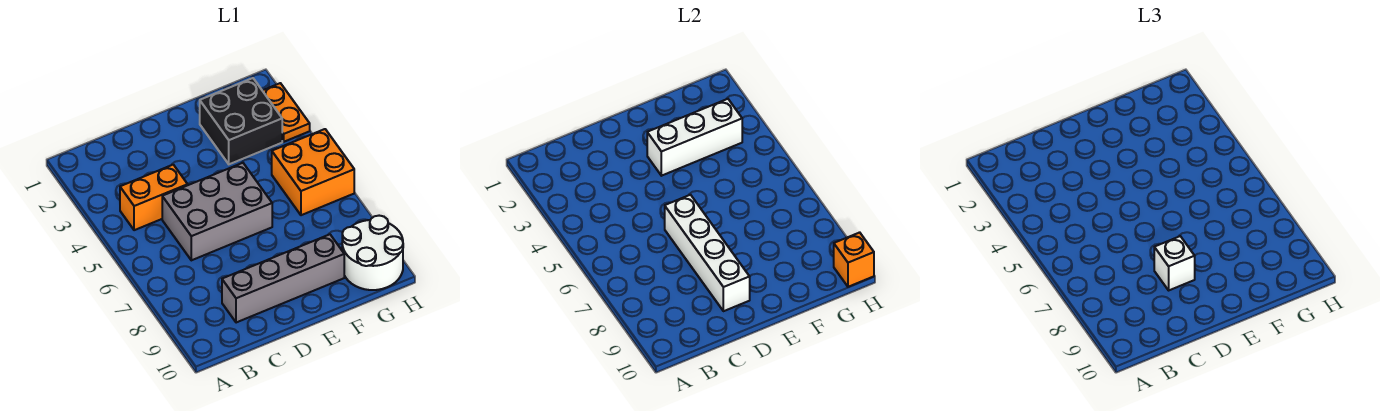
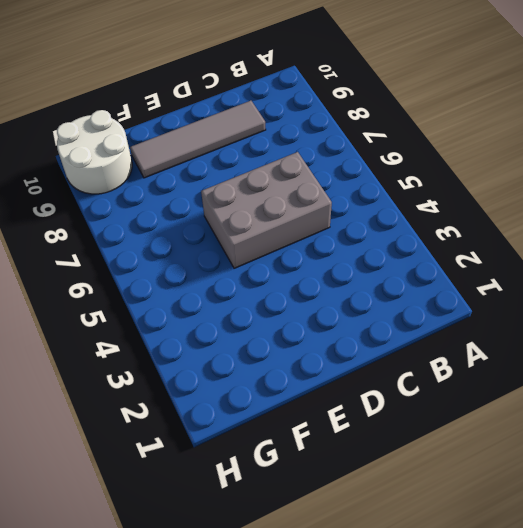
grey 1x4 tile [130,101,266,178] -> grey 1x4 brick [222,234,344,323]
none -> orange 1x2 brick [120,165,188,230]
none -> black 2x2 brick [200,78,282,164]

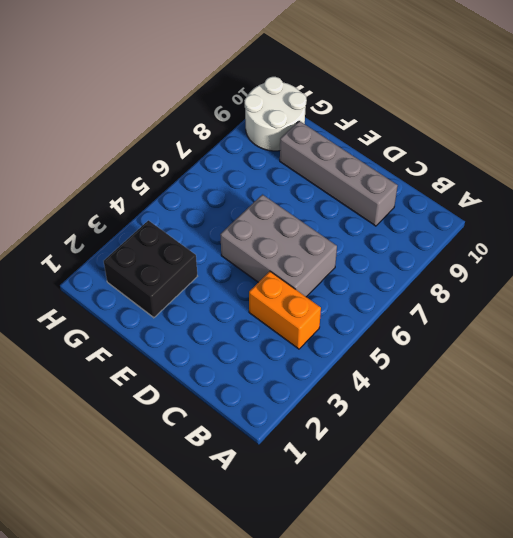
none -> orange 2x2 brick [272,129,354,215]
none -> orange 1x2 plate [262,83,310,142]

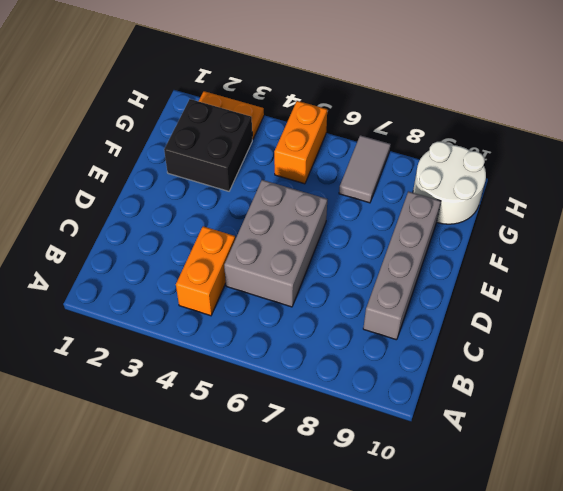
orange 1x2 brick [274,101,327,184] -> orange 2x2 brick [272,129,354,215]
grey 1x2 tile [339,135,390,203] -> none
none -> white 1x4 brick [665,195,750,311]
none -> white 1x3 brick [647,99,742,176]

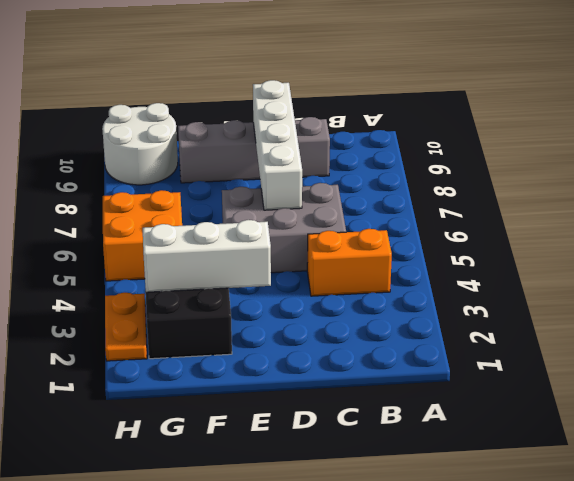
none -> orange 1x1 brick [834,232,874,287]
none -> white 1x1 brick [1154,236,1195,290]

